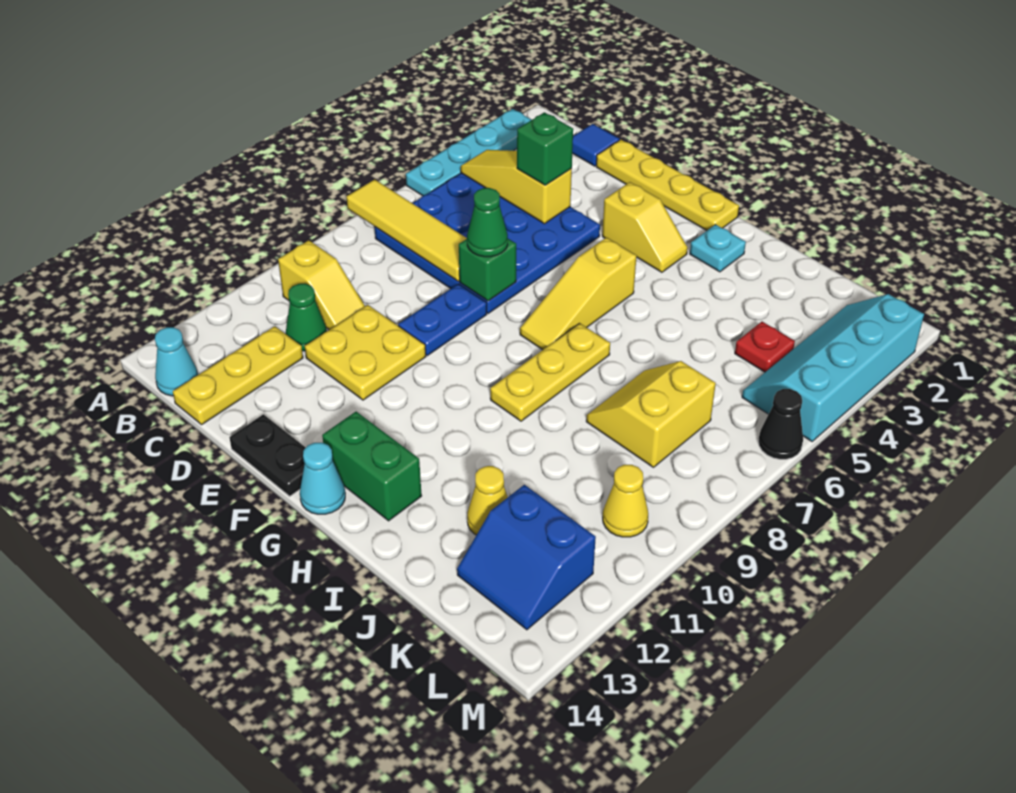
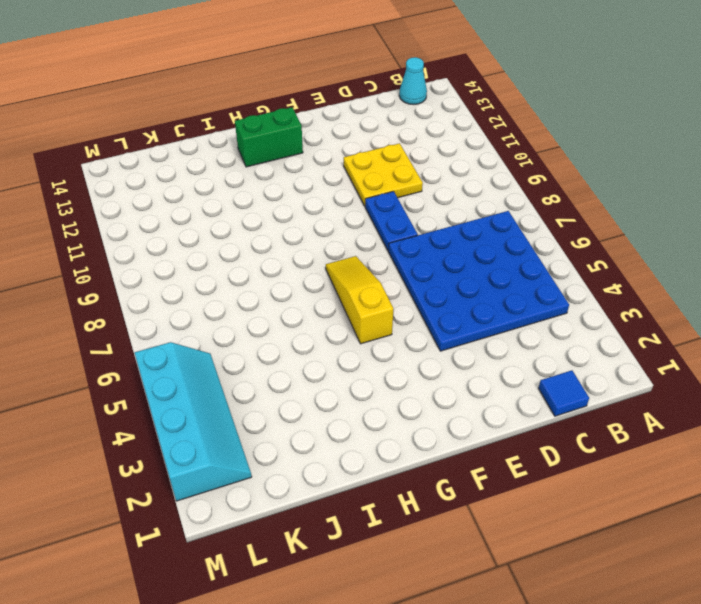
none -> cyan 1x4 plate [406,109,532,196]
none -> yellow 1x2 slope [278,240,365,330]
none -> green 1x1 cone [286,284,327,351]

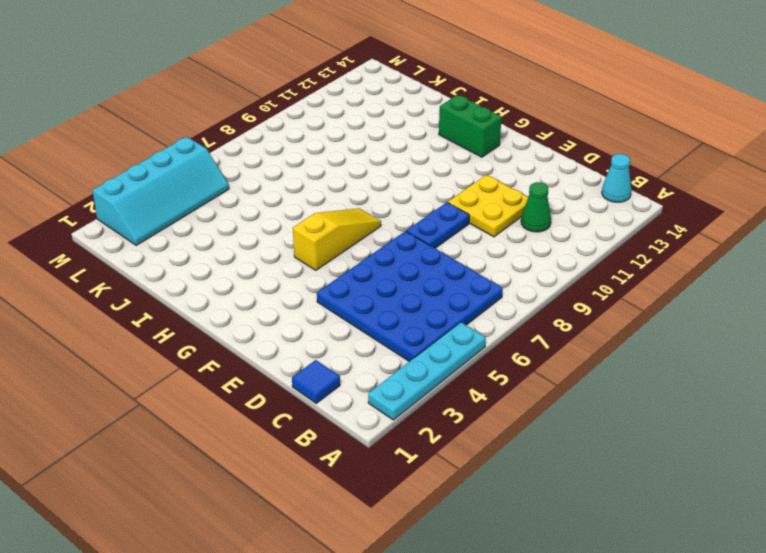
none -> yellow 1x2 slope [278,240,365,330]
none -> yellow 1x3 plate [173,326,303,425]
none -> yellow 1x4 plate [596,140,739,231]

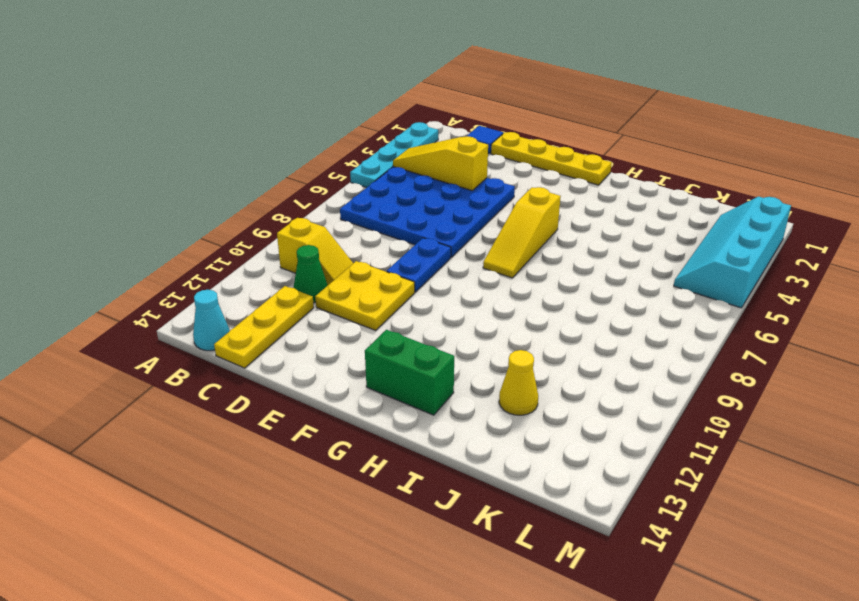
none -> black 1x2 plate [229,414,306,496]
none -> yellow 1x2 slope [602,182,688,272]
none -> cyan 1x1 cone [300,443,345,514]

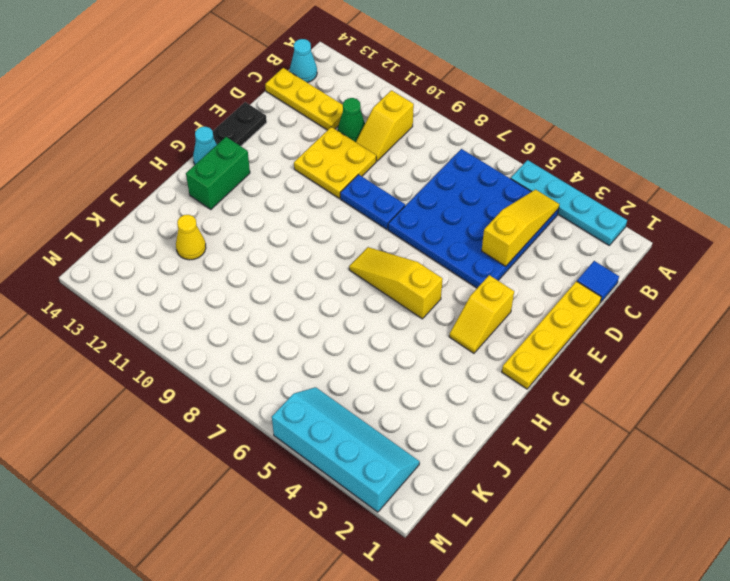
none -> cyan 1x1 plate [690,225,746,272]
none -> yellow 1x3 plate [490,323,610,421]
none -> yellow 2x2 slope [586,361,716,467]

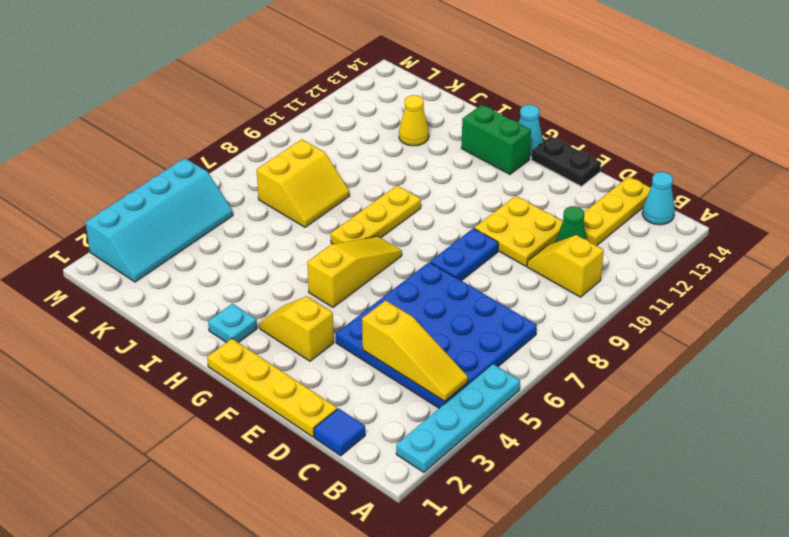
none -> red 1x1 plate [735,322,795,372]
none -> blue 2x2 slope [457,485,596,630]
none -> yellow 1x1 cone [603,465,648,537]

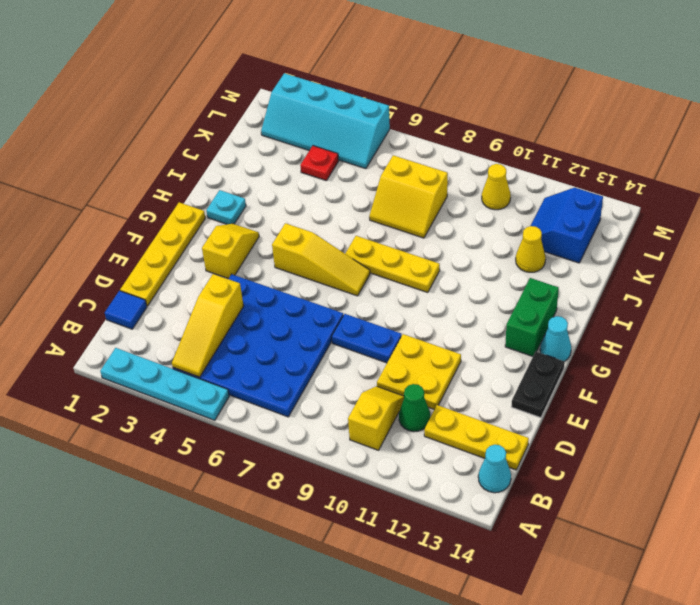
blue 2x2 slope [531,188,603,263] -> blue 2x2 slope turned to [457,485,596,630]
none -> black 1x1 cone [758,389,803,459]
none -> yellow 1x4 tile [347,179,467,281]
none -> green 1x1 brick [459,239,516,301]

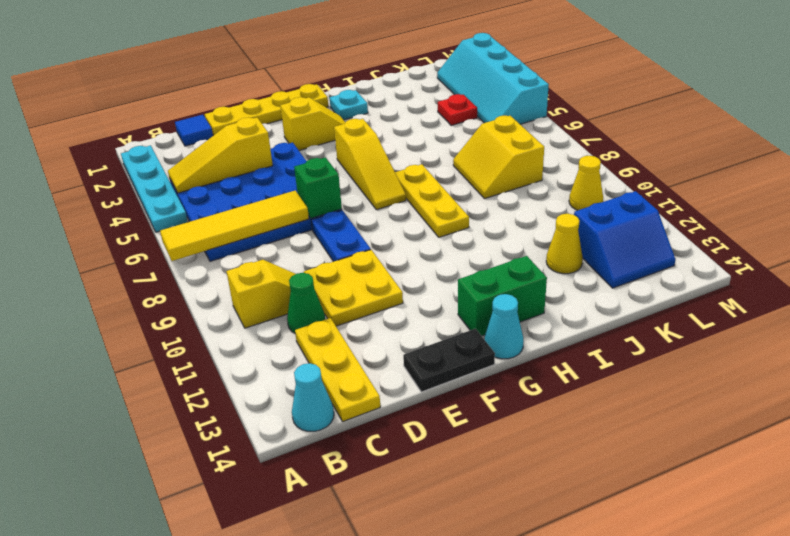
none -> black 1x1 cone [758,389,803,459]
none -> green 1x1 brick [517,112,573,185]
none -> green 1x1 cone [467,188,508,257]

